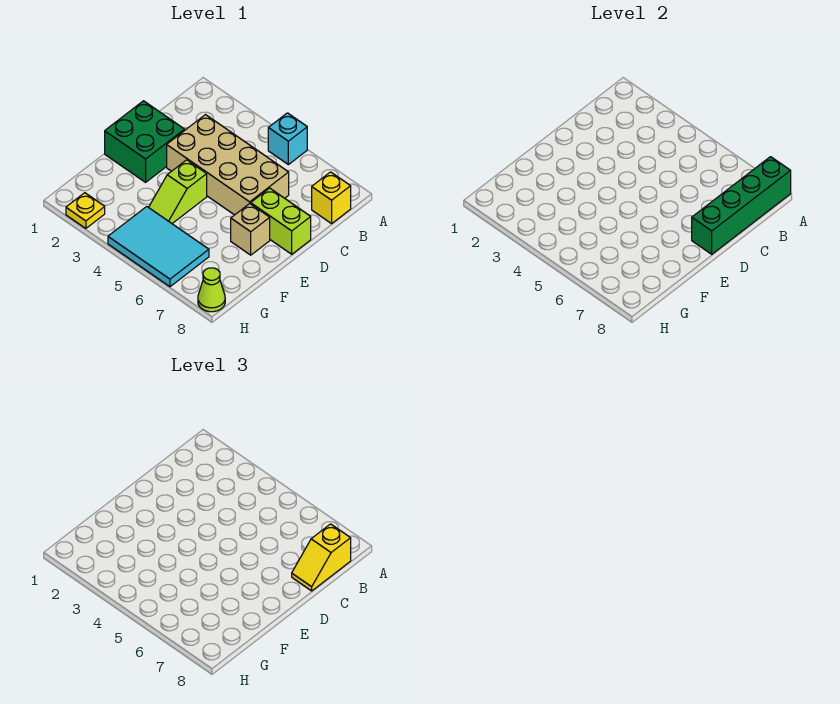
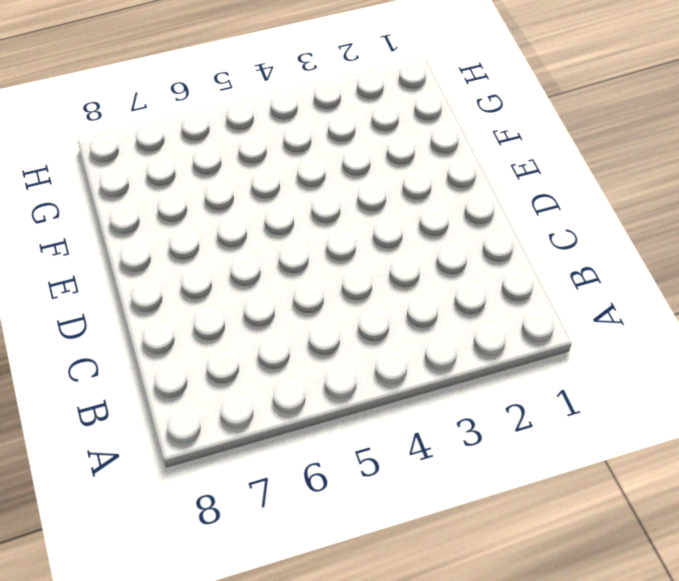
none -> cyan 1x1 brick [268,113,307,165]
none -> yellow 1x1 brick [312,172,351,224]
none -> tan 2x4 brick [167,115,289,215]

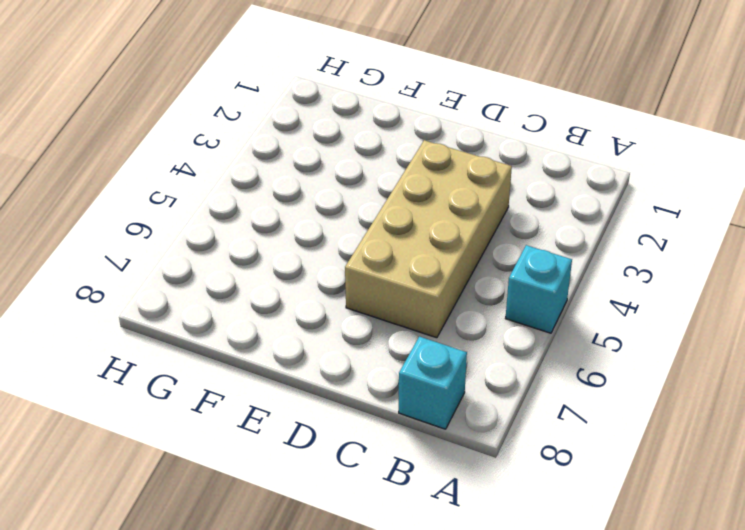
cyan 1x1 brick [399,337,467,429] -> yellow 1x1 brick [312,172,351,224]
none -> green 2x2 brick [105,101,185,182]
none -> lime 1x2 brick [251,188,311,254]
none -> lime 1x2 slope [149,160,207,223]

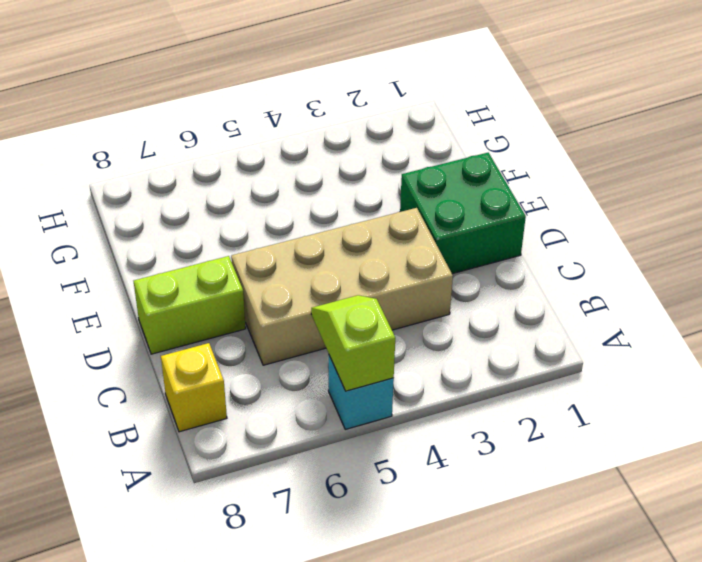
lime 1x2 slope [311,295,395,391] -> lime 1x2 slope moved to [149,160,207,223]
none -> tan 1x1 brick [231,204,270,255]
none -> cyan 2x3 tile [108,207,209,287]
none -> yellow 1x1 plate [66,193,105,228]

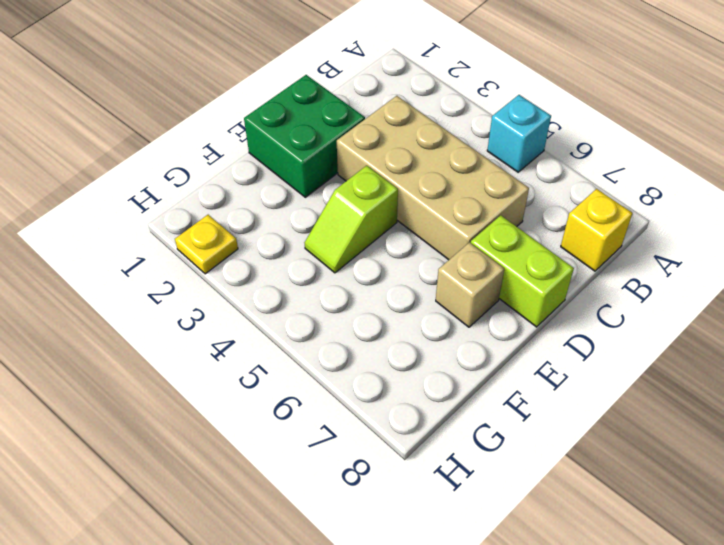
none -> cyan 2x3 tile [108,207,209,287]
none -> lime 1x1 cone [198,268,225,312]
none -> green 1x4 brick [692,157,791,254]

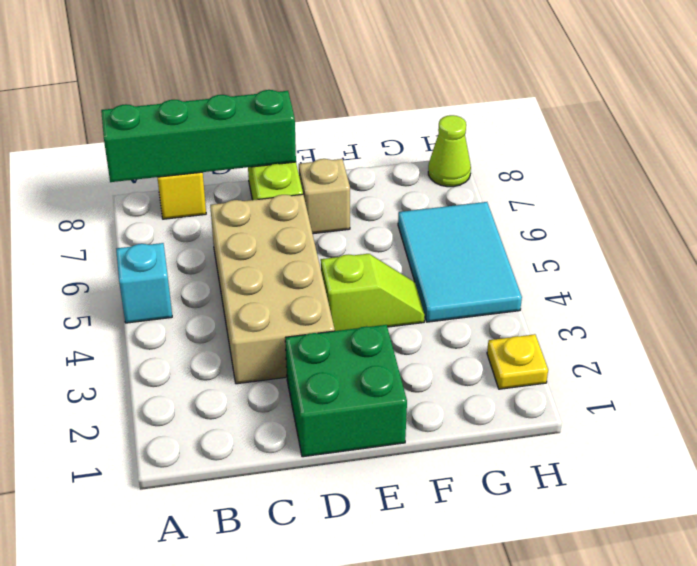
none -> yellow 1x2 slope [292,524,351,591]

